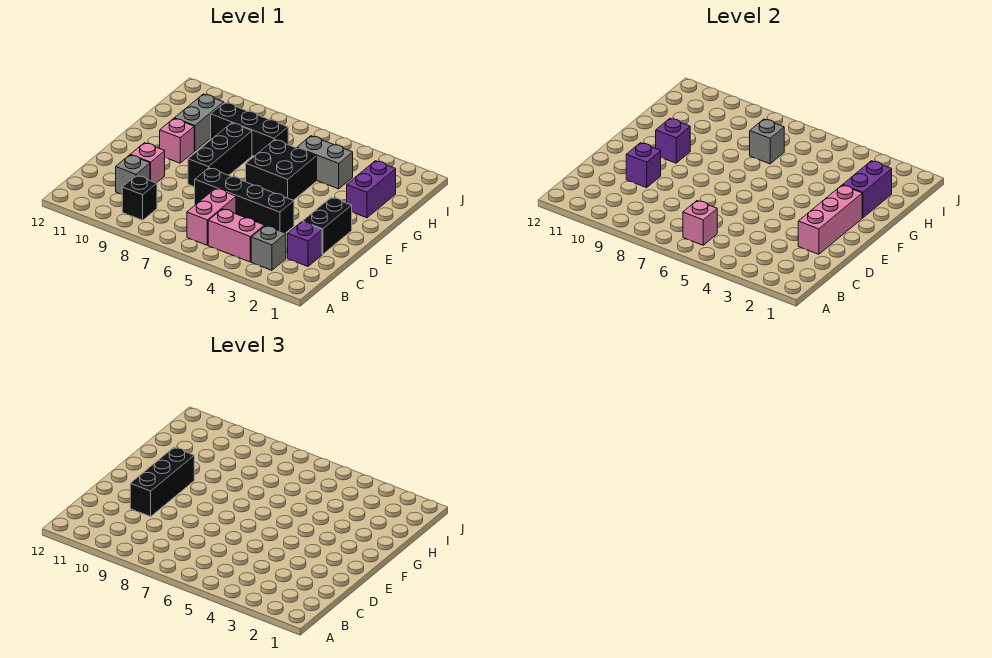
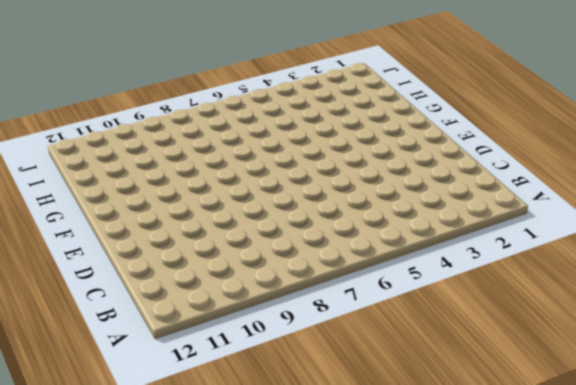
none -> grey 1x1 brick [251,226,286,270]
none -> pink 1x2 brick [208,209,264,262]
none -> pink 1x2 brick [187,188,236,245]

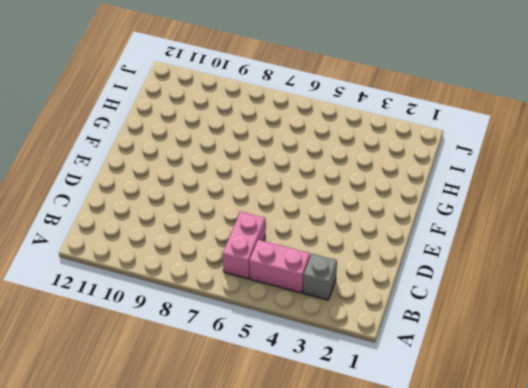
none -> black 1x1 brick [122,176,157,220]
none -> purple 1x1 brick [288,222,322,266]
none -> grey 1x1 brick [116,155,150,194]

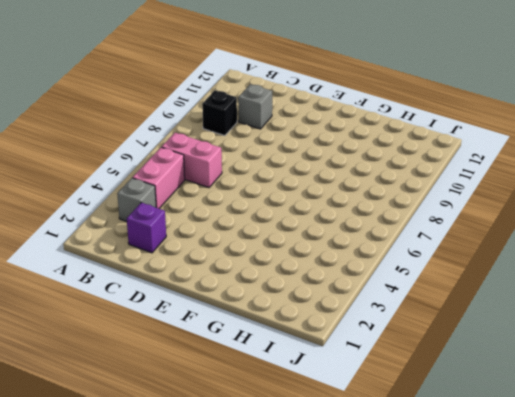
none -> black 1x2 brick [302,197,352,254]
none -> black 1x4 brick [195,168,294,233]
none -> pink 1x1 brick [130,143,165,183]

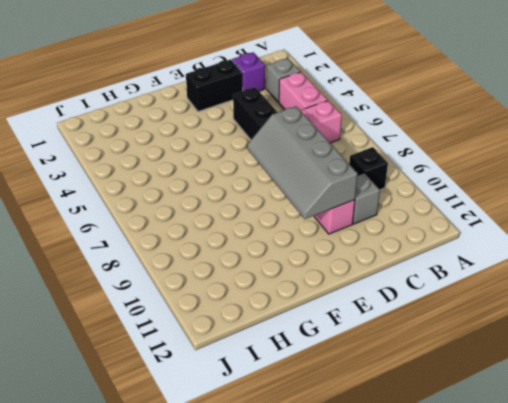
grey 2x4 slope [247,106,358,219] -> purple 1x1 brick [626,143,661,188]
none -> black 1x3 brick [188,123,252,187]
none -> black 2x2 brick [246,140,317,200]
none -> pink 1x1 brick [160,119,194,163]

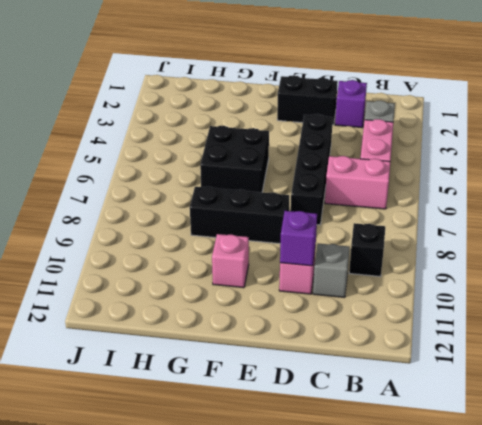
none -> purple 1x2 brick [347,161,396,218]
none -> grey 1x2 brick [174,94,224,151]
none -> grey 1x2 brick [297,136,353,189]

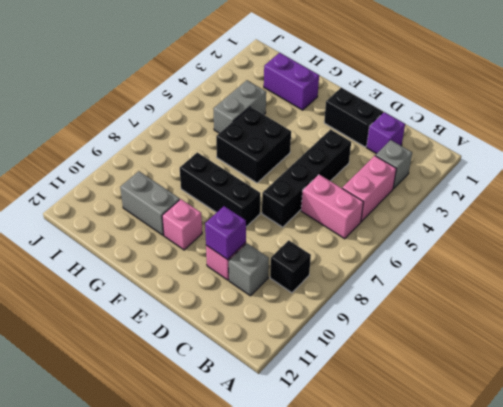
none -> black 1x3 brick [211,102,288,156]
none -> pink 1x1 brick [683,201,717,245]
none -> pink 1x3 brick [798,185,862,254]

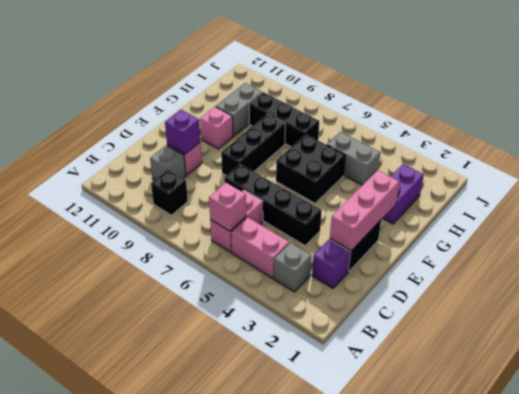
none -> purple 1x1 brick [656,119,690,163]
none -> purple 1x2 brick [843,161,892,218]
none -> grey 1x1 brick [750,119,784,164]

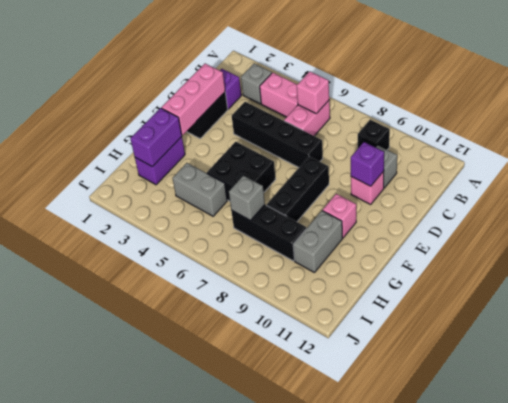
none -> purple 1x1 brick [656,119,690,163]
none -> black 1x3 brick [130,448,194,517]

